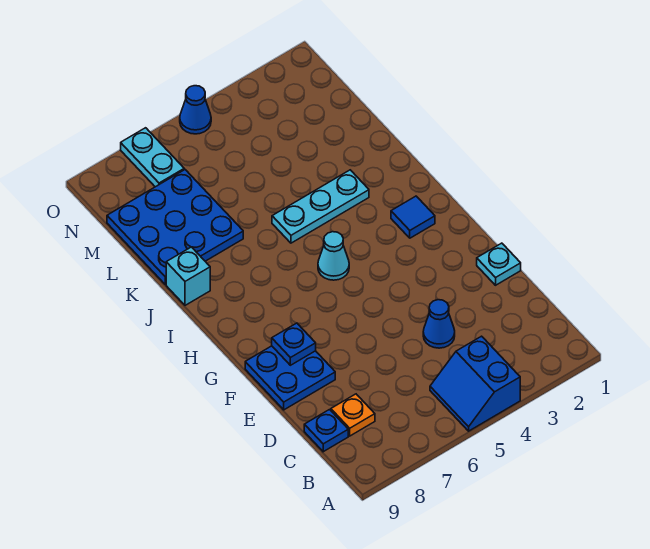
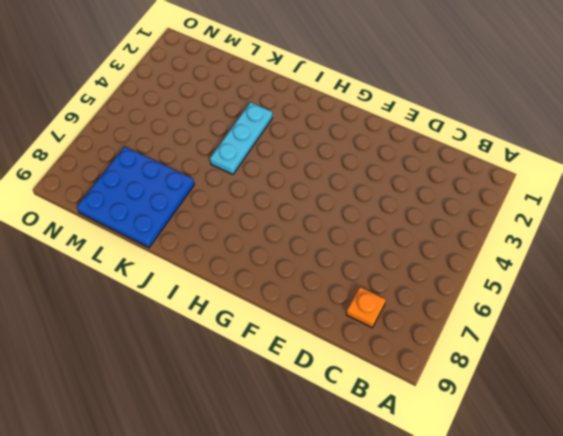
none -> blue 2x2 slope [430,336,520,431]
none -> blue 1x1 plate [304,410,348,452]
none -> blue 1x1 cone [423,300,455,348]

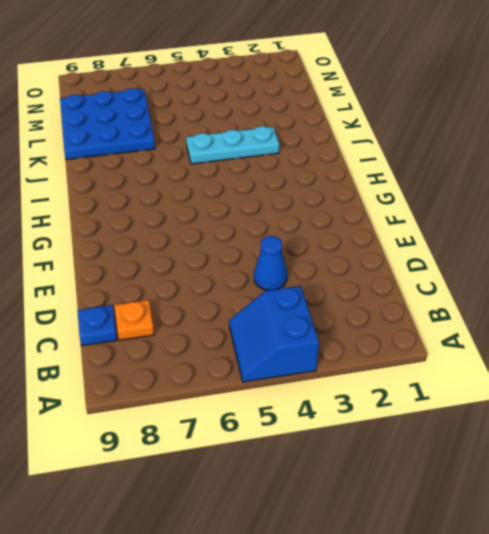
none -> cyan 1x1 plate [477,243,521,285]
none -> blue 2x2 plate [245,346,335,410]
none -> blue 1x1 tile [391,196,435,238]

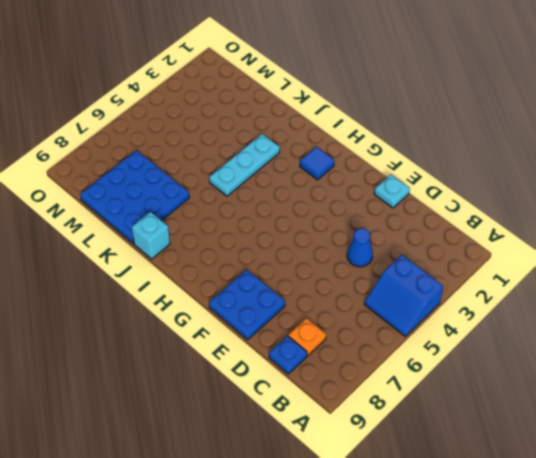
none -> cyan 1x1 cone [318,232,349,280]
none -> cyan 1x2 plate [121,128,184,187]
none -> blue 1x1 cone [180,86,211,134]

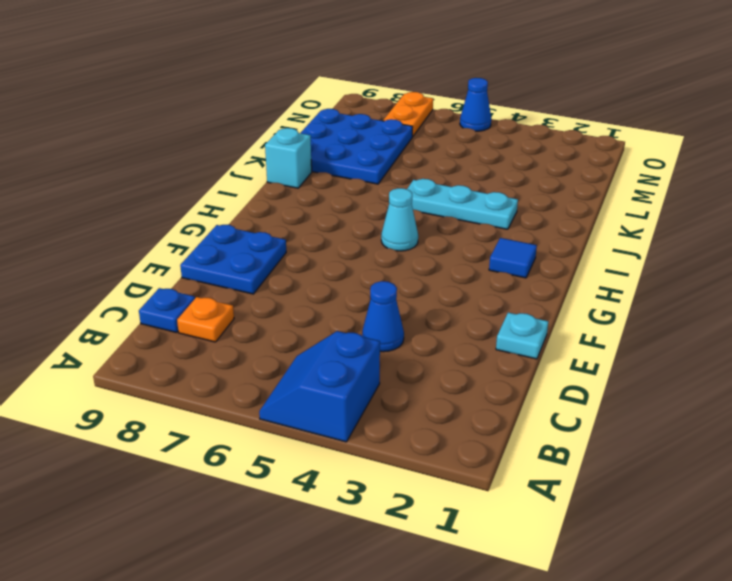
orange 1x2 plate [383,92,433,137] -> cyan 1x2 plate [121,128,184,187]
none -> blue 1x1 plate [272,323,316,365]

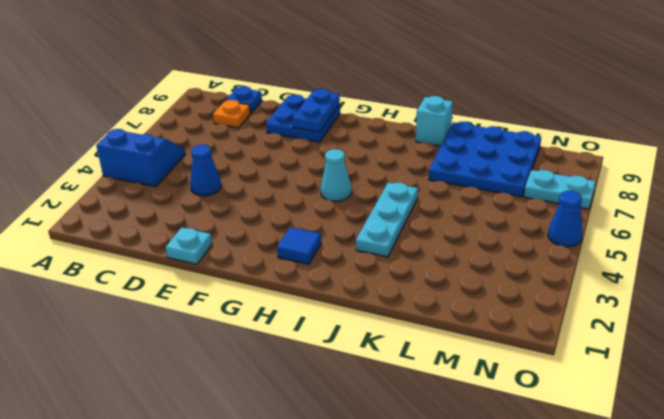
blue 1x2 plate [292,89,340,132] -> blue 1x1 plate [272,323,316,365]

